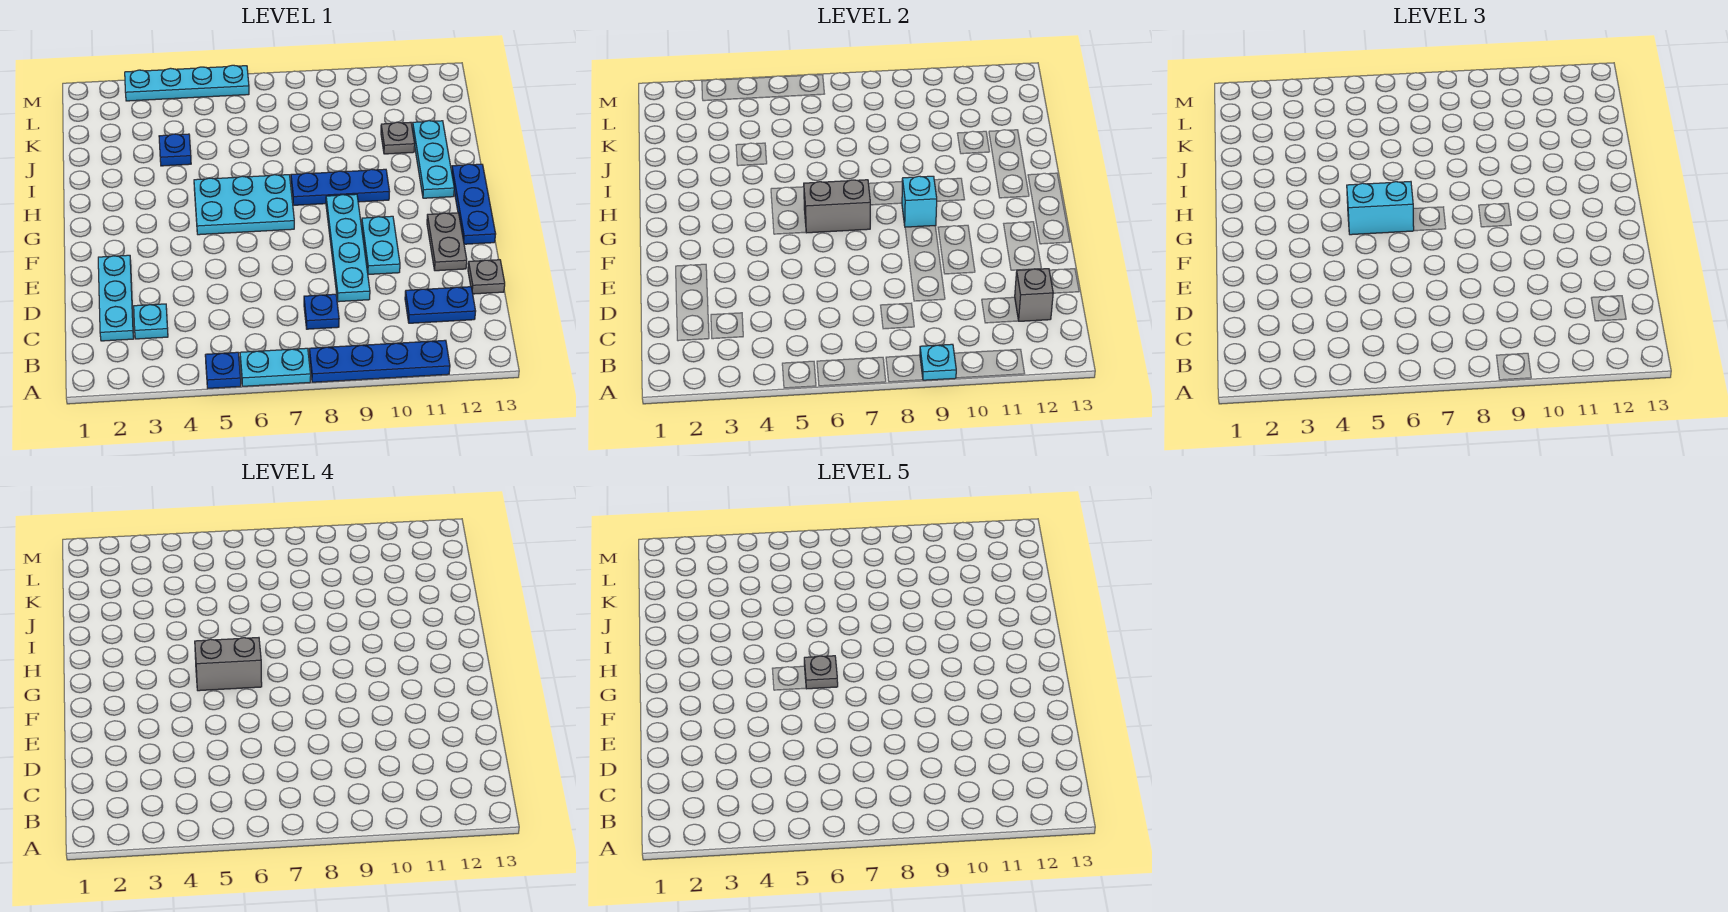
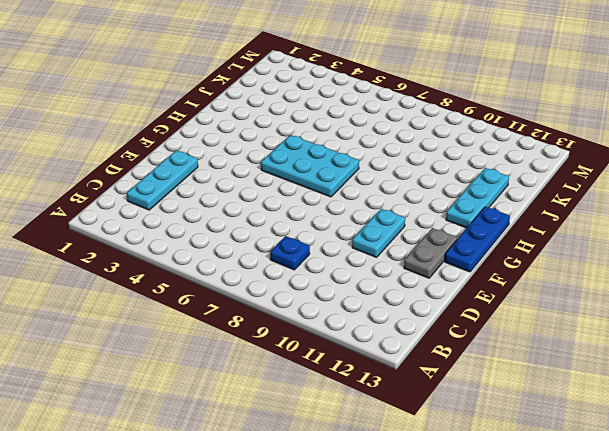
none -> blue 1x1 plate [205,352,241,388]
none -> cyan 1x2 plate [240,348,311,386]
none -> blue 1x4 plate [309,340,450,382]

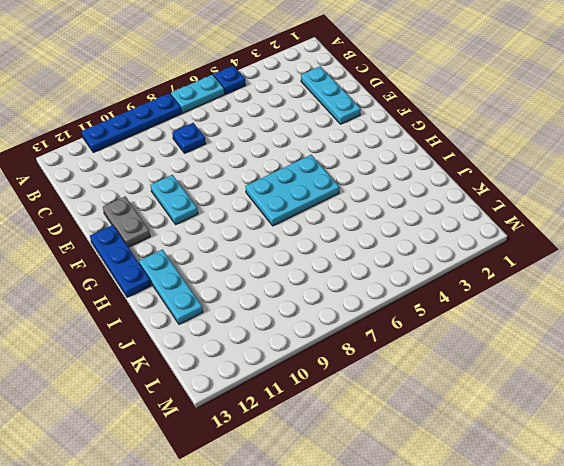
none -> cyan 1x1 plate [134,304,168,339]
none -> blue 1x2 plate [405,287,476,323]
none -> cyan 1x4 plate [326,194,370,302]

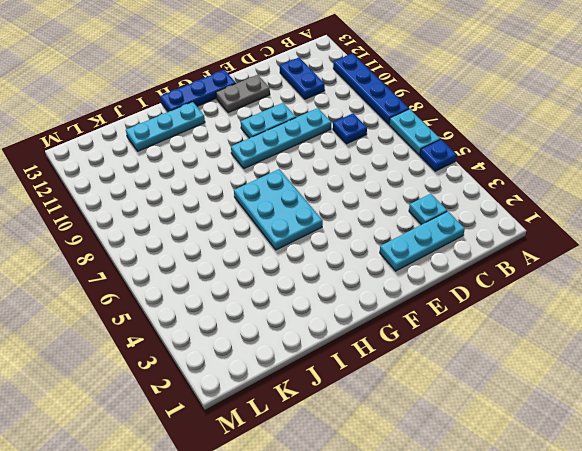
none -> grey 1x1 plate [468,260,505,294]
none -> blue 1x3 plate [291,169,389,205]
none -> blue 1x1 plate [159,134,191,166]

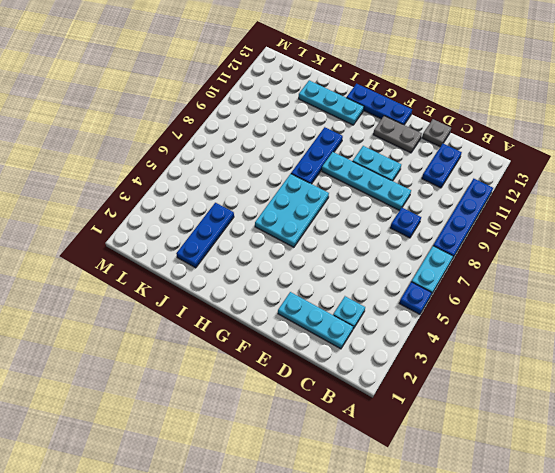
blue 1x3 plate [176,203,234,268] -> blue 1x1 plate [159,134,191,166]
none -> grey 1x1 plate [381,122,415,154]
none -> cyan 1x4 plate [125,65,249,101]
none -> cyan 1x1 plate [920,344,956,380]

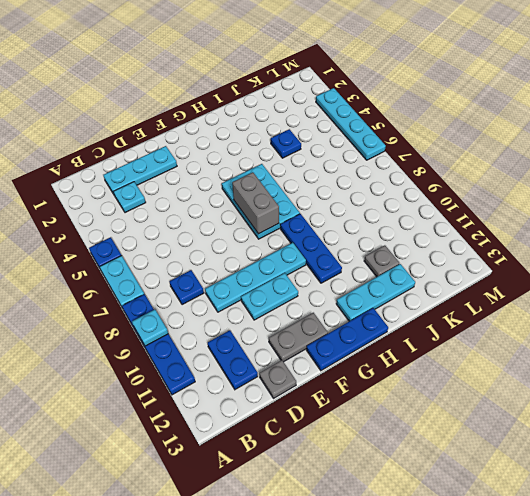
none -> grey 1x1 brick [1015,269,1053,321]
none -> cyan 1x1 brick [902,176,937,227]
none -> cyan 1x2 brick [1347,182,1414,235]

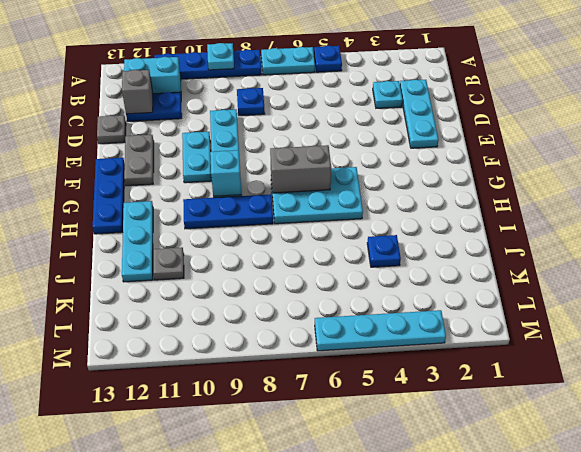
cyan 1x2 brick [124,57,181,94] -> cyan 1x2 brick moved to [1347,182,1414,235]
none -> grey 1x2 brick [195,638,262,691]
none -> grey 1x1 plate [804,656,838,689]

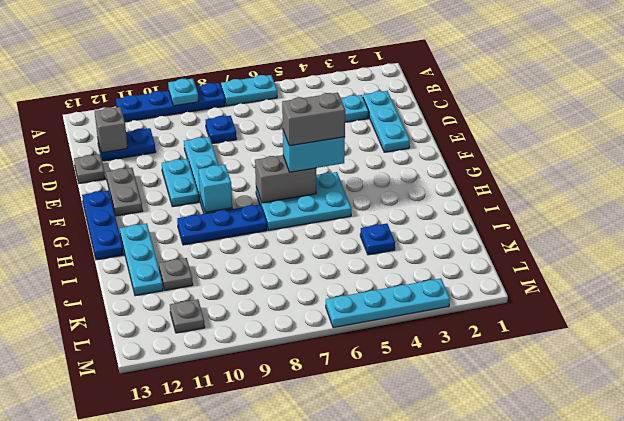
grey 1x1 plate [170,299,205,333] -> grey 1x1 plate moved to [804,656,838,689]
none -> blue 1x1 plate [205,352,241,388]

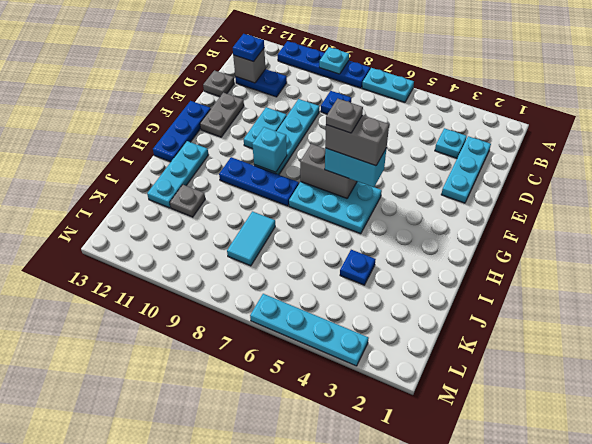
blue 1x1 plate [233,34,264,62] -> blue 1x1 plate moved to [205,352,241,388]
cyan 1x2 tile [227,211,275,266] -> none

